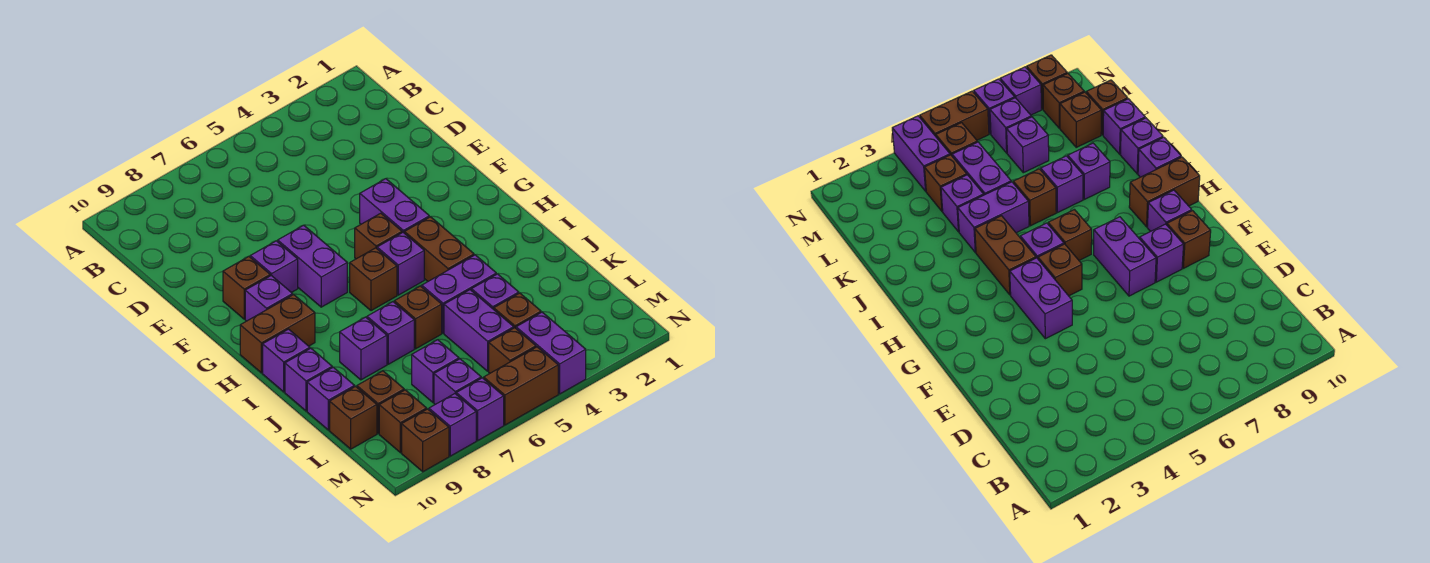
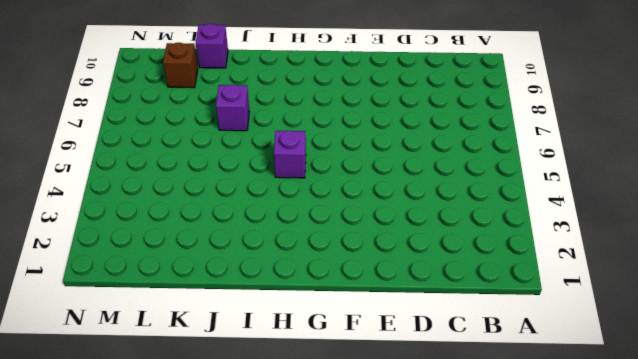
none -> purple 1x2 brick [360,179,429,233]
none -> purple 1x2 brick [278,225,347,307]
none -> purple 1x1 brick [250,241,298,292]
none -> brown 1x1 brick [223,256,270,319]

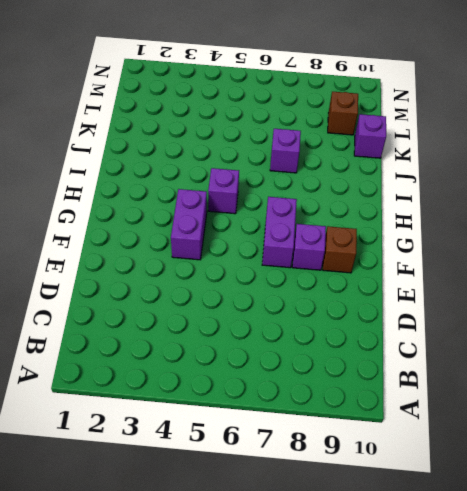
none -> brown 1x1 brick [355,213,402,259]
none -> purple 1x1 brick [245,275,293,321]
none -> brown 1x2 brick [404,217,474,281]
none -> brown 1x1 brick [350,248,397,311]

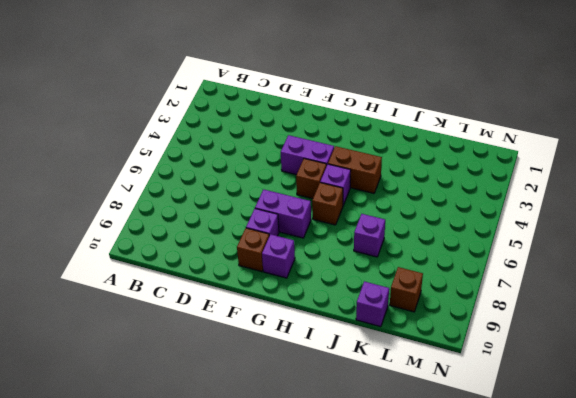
none -> brown 1x2 brick [240,295,315,373]
none -> purple 1x1 brick [263,329,310,392]
none -> purple 1x2 brick [422,255,496,333]
none -> brown 1x1 brick [394,286,442,349]

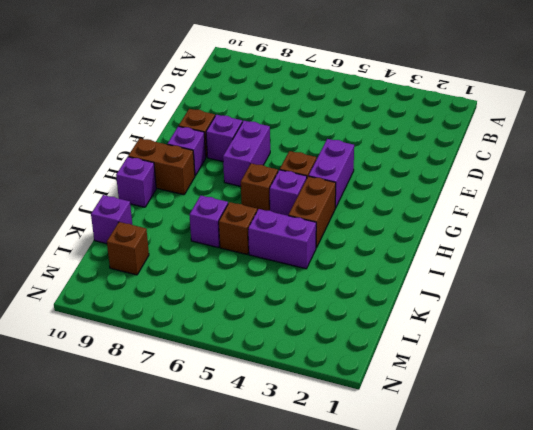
none -> purple 1x1 brick [340,317,387,380]
none -> purple 1x1 brick [285,348,332,411]
none -> purple 1x1 brick [471,274,519,309]
none -> purple 1x2 brick [444,290,514,371]

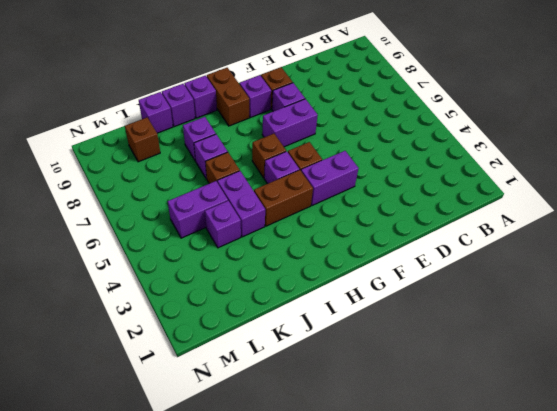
none -> brown 1x1 brick [494,293,541,328]
none -> purple 1x1 brick [412,340,459,402]
none -> brown 1x1 brick [330,386,377,449]
none -> purple 1x2 brick [516,312,586,394]

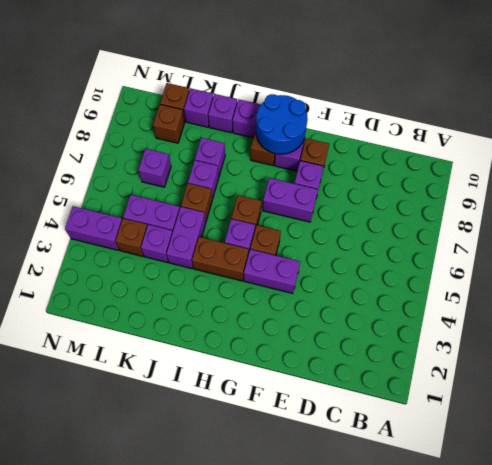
blue 2x2 round brick [256,94,308,154] -> none
none -> brown 1x1 brick [489,328,536,373]
none -> purple 1x1 brick [434,359,481,404]
none -> brown 1x1 brick [379,390,427,453]
none -> brown 1x2 brick [484,347,558,425]

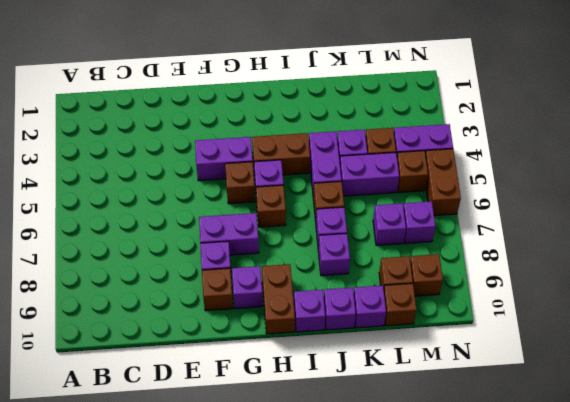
none -> purple 1x1 brick [456,378,504,441]
none -> purple 1x1 brick [429,394,476,456]
none -> brown 1x1 brick [402,409,449,472]

